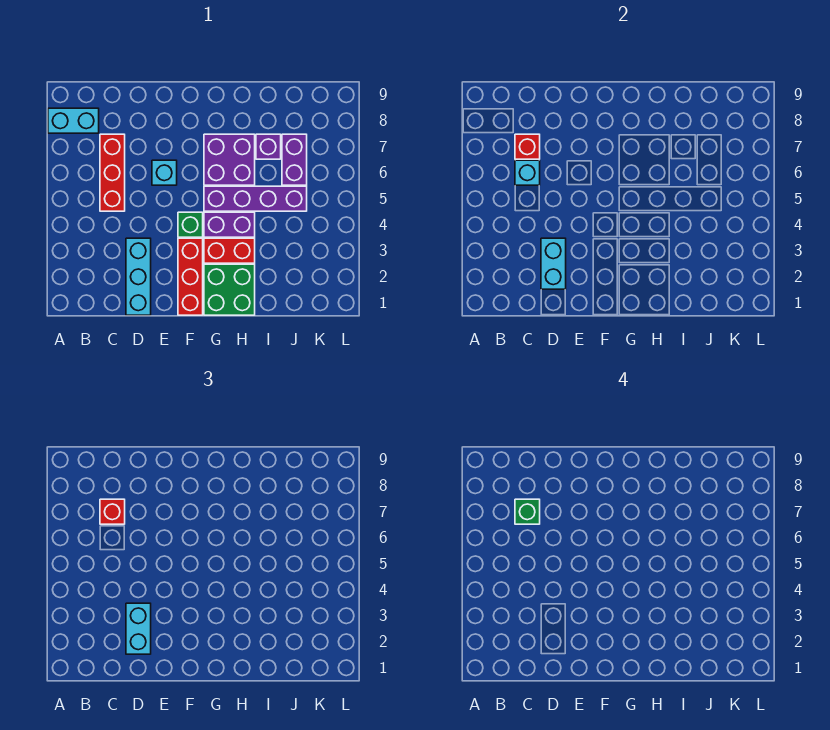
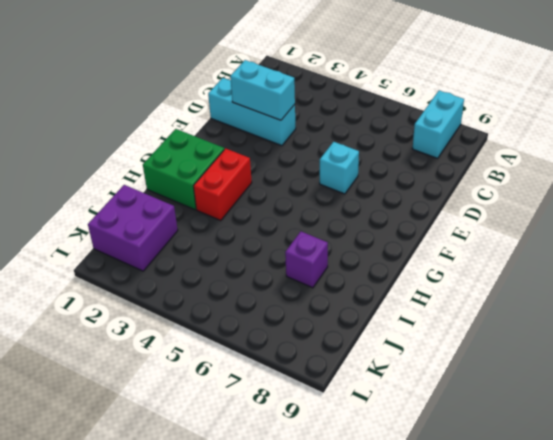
purple 2x2 brick [88,185,178,271] -> purple 2x2 brick moved to [204,134,255,185]
none -> red 1x3 brick [100,134,125,211]
none -> red 1x3 brick [178,238,203,315]
none -> green 1x1 brick [178,212,203,237]

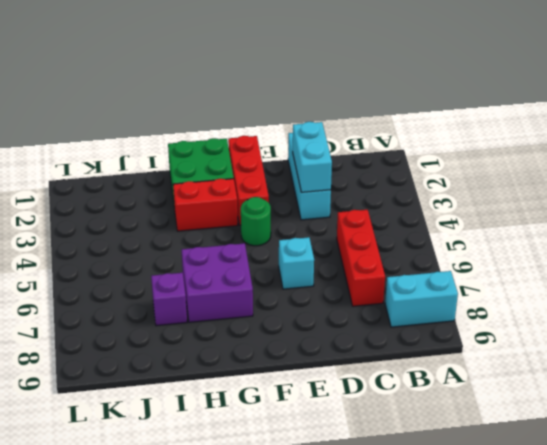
green 1x1 round brick [241,197,271,246] -> green 1x1 brick [178,212,203,237]
none -> purple 1x2 brick [204,212,255,237]
none -> purple 1x4 brick [204,186,307,211]
none -> purple 1x2 brick [282,134,307,185]

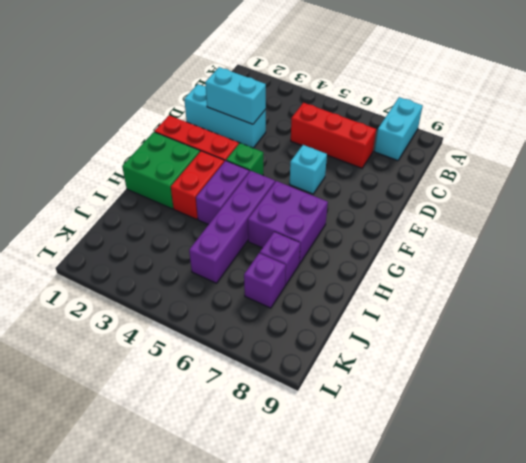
purple 1x1 brick [244,253,286,308] -> purple 1x2 brick [282,134,307,185]
none -> cyan 1x1 brick [515,160,540,185]
none -> red 1x1 brick [515,134,540,159]
none -> red 1x1 brick [100,499,125,524]

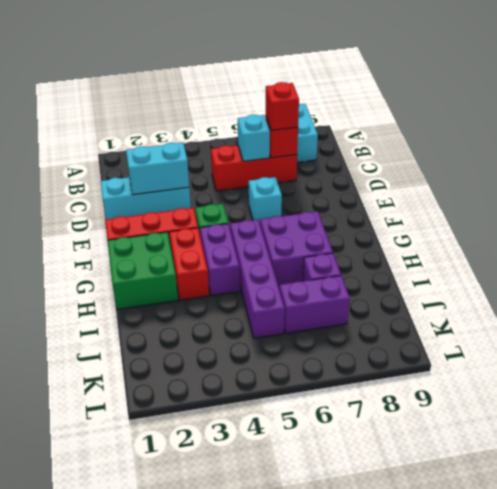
none -> cyan 1x2 brick [126,603,151,654]
none -> green 1x1 brick [515,499,540,524]

